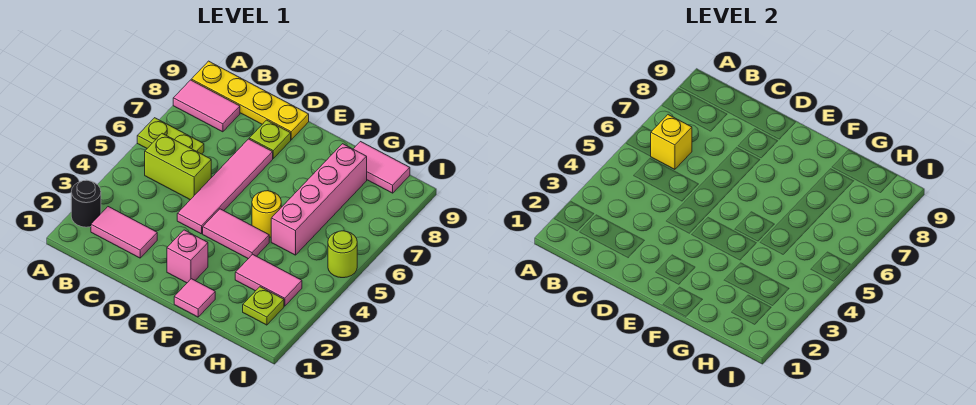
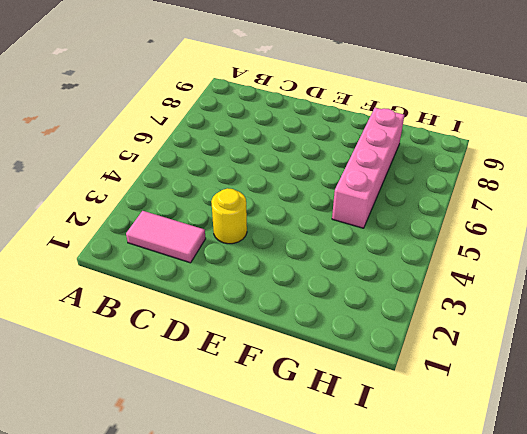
yellow 1x1 round brick [211,188,247,244] -> yellow 1x1 round brick moved to [252,191,281,237]
none -> black 1x1 round brick [71,180,101,227]
none -> lime 1x2 plate [137,118,204,154]
none -> pink 1x2 tile [173,80,240,132]

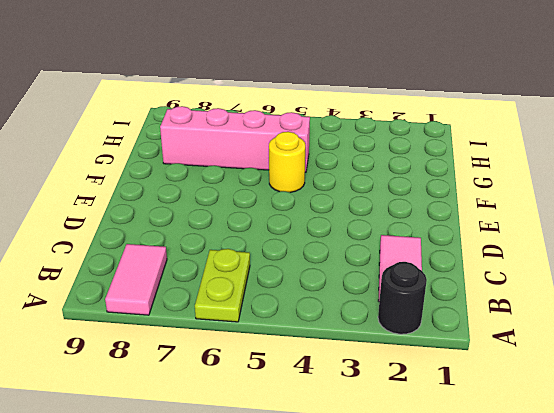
none -> yellow 1x4 plate [191,61,309,140]
none -> lime 1x2 brick [145,133,211,200]
none -> pink 1x4 tile [177,139,273,234]

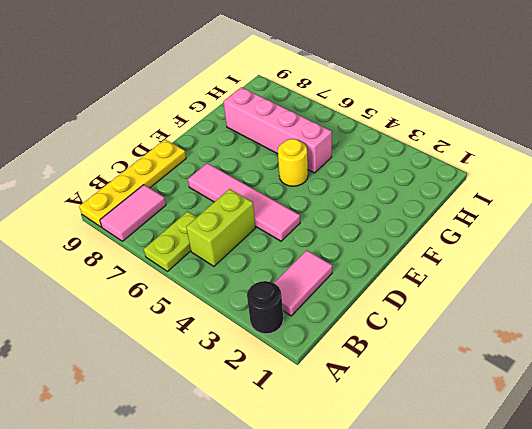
none -> lime 1x1 plate [249,120,291,158]
none -> pink 1x1 brick [167,230,208,283]
none -> pink 1x2 tile [203,209,269,259]

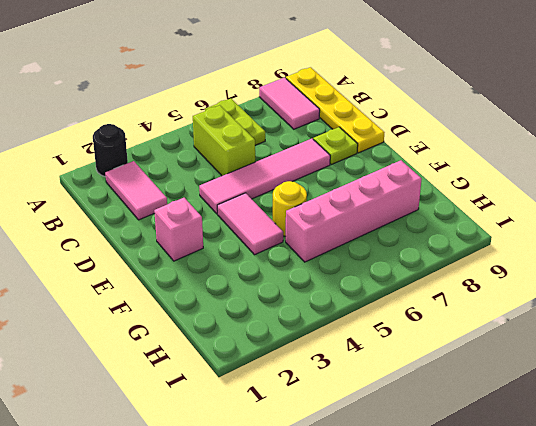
none -> pink 1x1 tile [174,279,215,317]
none -> pink 1x2 tile [235,254,302,306]
none -> pink 1x2 tile [354,142,410,193]

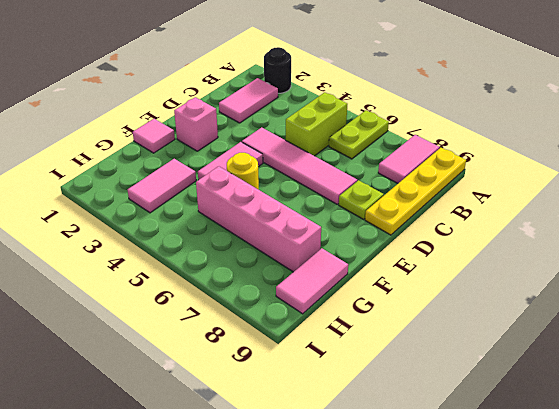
none -> lime 1x1 plate [243,287,284,325]
none -> lime 1x1 round brick [328,231,357,278]
none -> yellow 1x1 brick [651,115,692,169]

